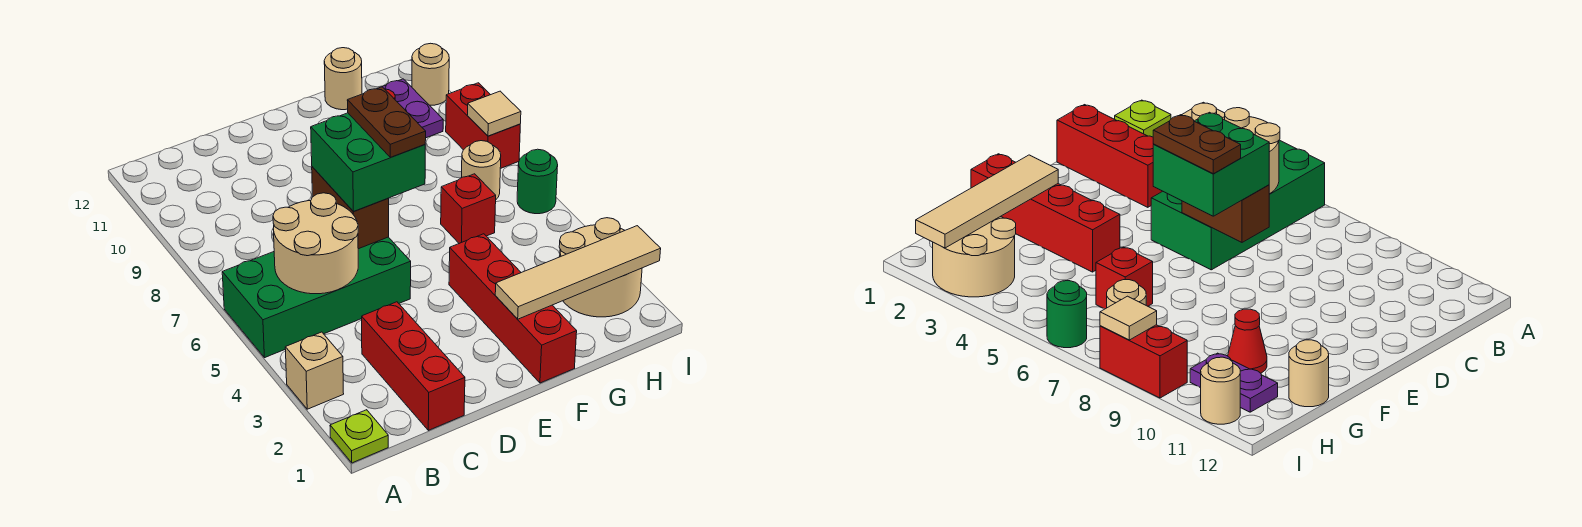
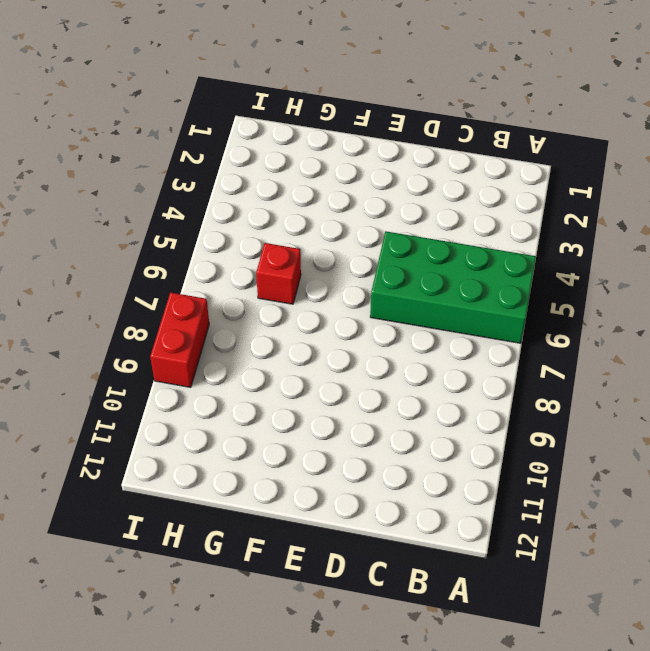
none -> lime 1x1 plate [330,410,388,463]
none -> tan 1x1 brick [285,332,344,409]
none -> red 1x3 brick [362,302,465,430]

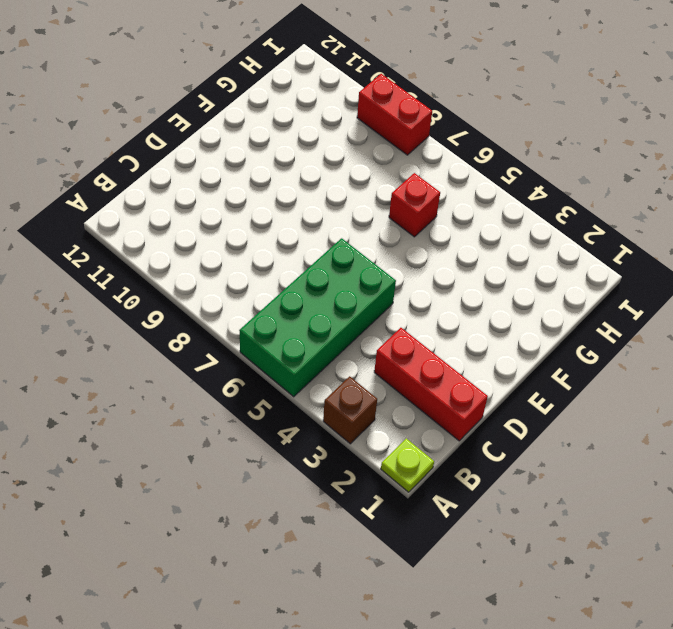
brown 1x1 brick [323,376,377,444] -> tan 1x1 brick [285,332,344,409]
none -> red 1x4 brick [449,234,577,383]
none -> red 1x1 cone [1228,309,1267,373]
none -> tan 1x1 round brick [324,48,362,110]

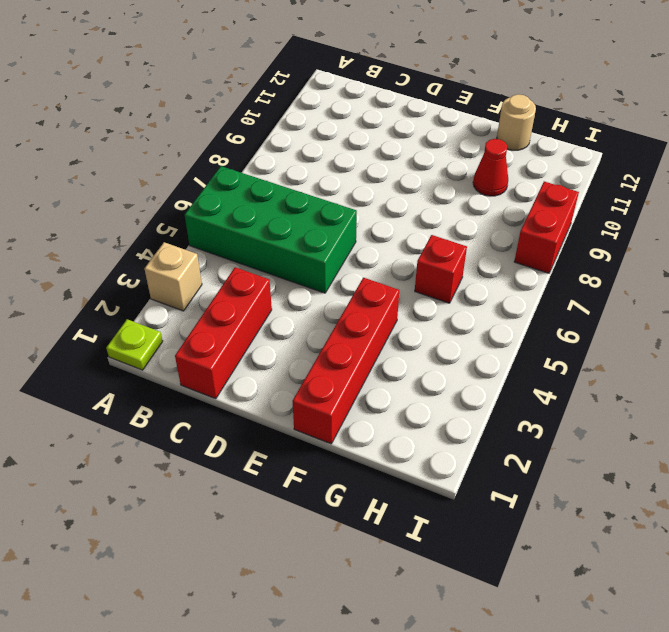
none -> tan 2x2 round brick [559,218,642,317]
none -> tan 1x1 round brick [461,141,501,199]
none -> purple 1x2 plate [383,79,443,138]

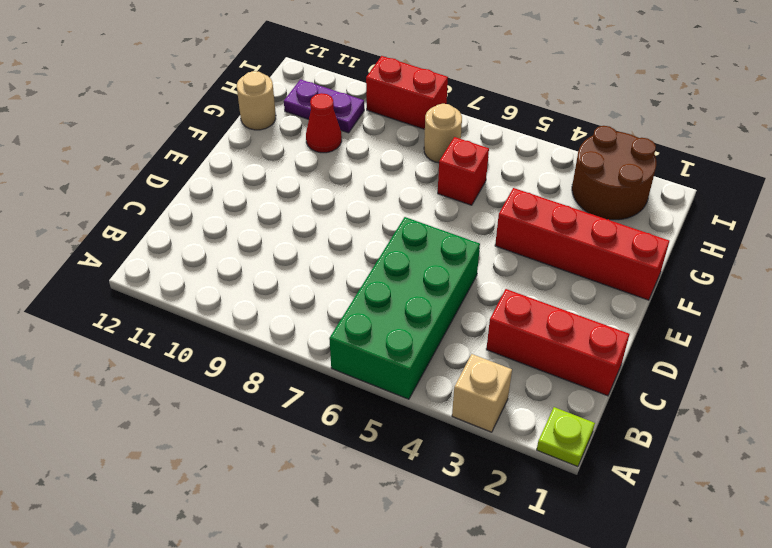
brown 2x2 round brick [572,126,656,220] -> tan 2x2 round brick [559,218,642,317]
none -> green 1x1 round brick [517,149,558,214]
none -> tan 1x1 round brick [412,43,449,105]
none -> tan 2x2 round brick [273,193,358,294]

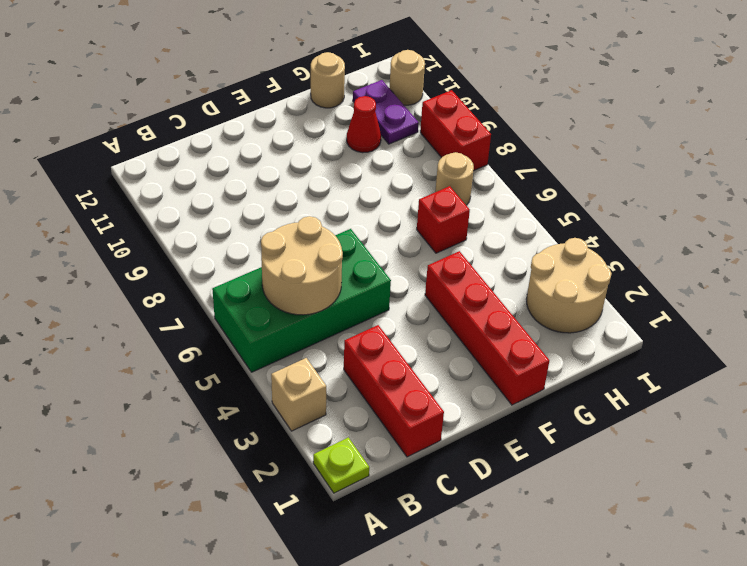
none -> green 1x1 round brick [517,149,558,214]
none -> brown 1x2 brick [312,167,389,249]
none -> tan 1x4 tile [495,226,661,319]

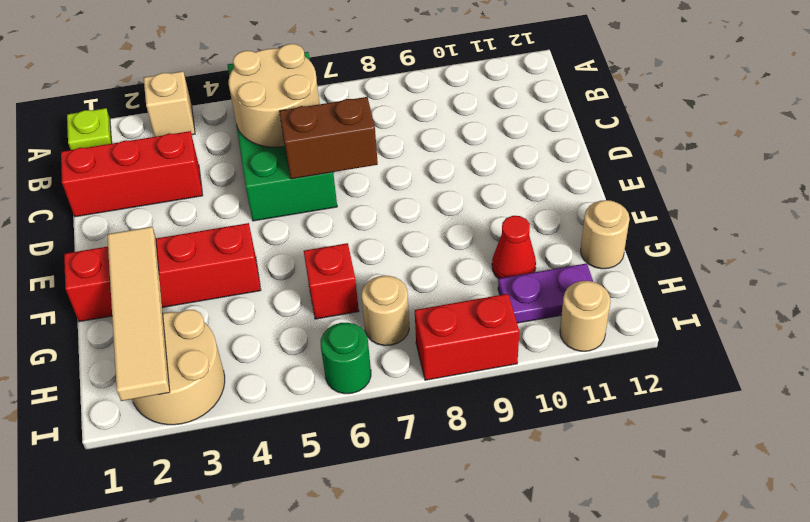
none -> tan 1x1 tile [467,91,521,136]
none -> green 2x2 brick [311,113,425,211]
none -> brown 1x2 plate [347,87,426,157]

